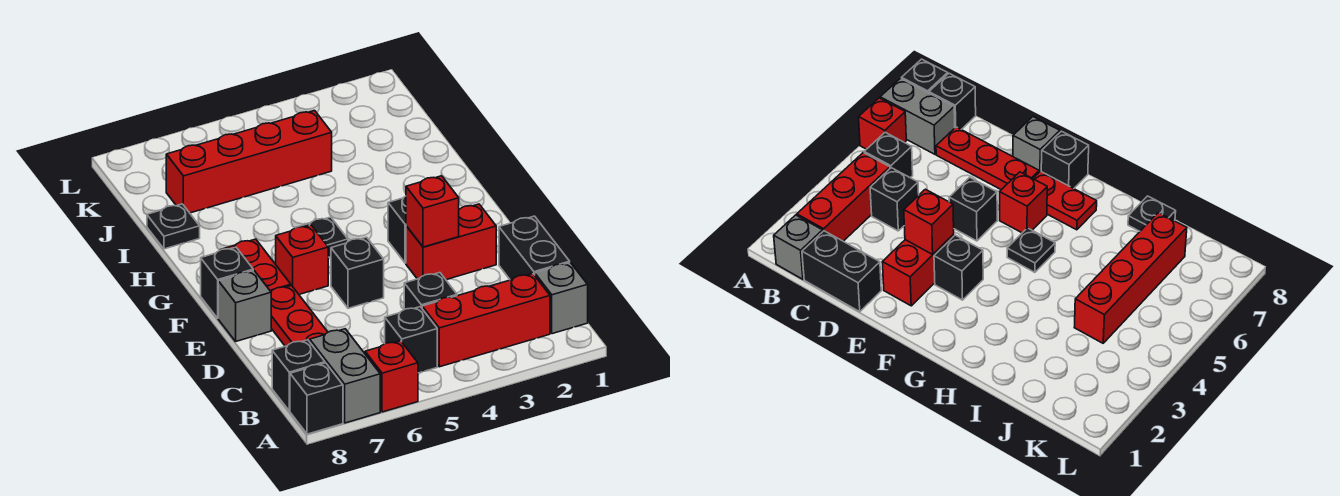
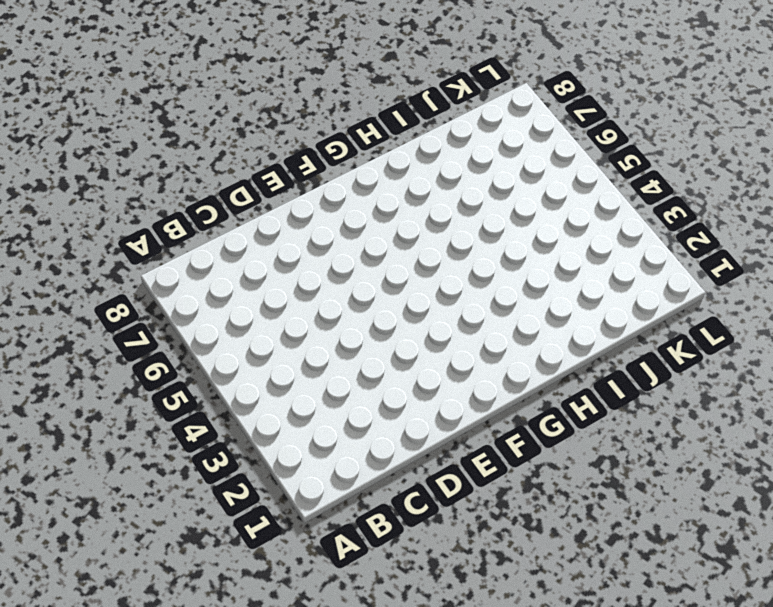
none -> red 1x1 brick [365,341,418,412]
none -> grey 1x2 brick [310,329,380,423]
none -> black 1x1 brick [290,363,343,434]

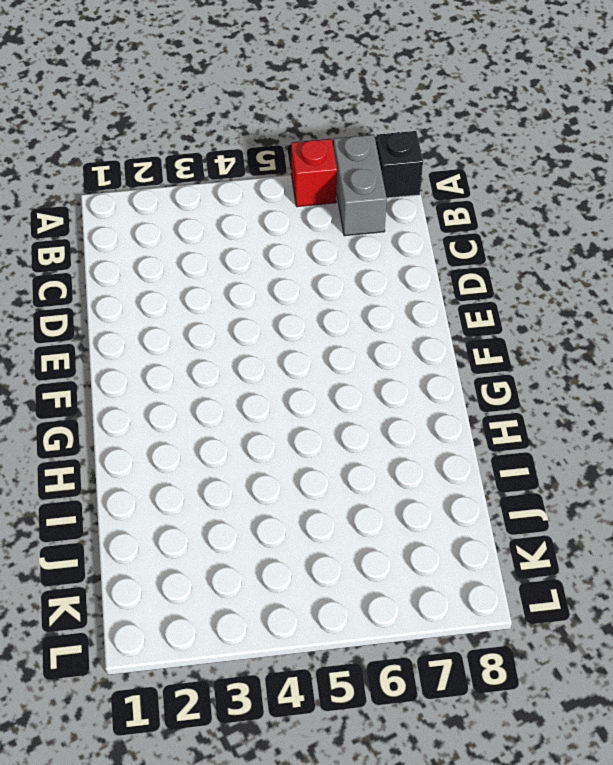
none -> grey 1x1 brick [535,262,588,334]
none -> red 1x3 brick [422,274,550,367]
none -> black 1x1 brick [385,307,437,373]

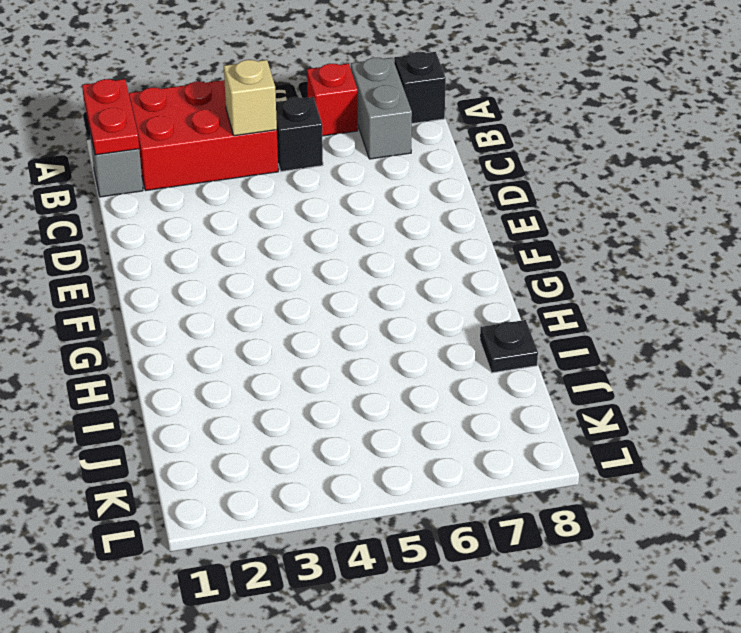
red 1x2 plate [82,79,139,155] -> red 1x2 plate moved to [224,239,291,291]
red 2x3 brick [129,80,278,191] -> red 1x3 brick [422,274,550,367]
tan 1x1 brick [224,60,277,136] -> none
none -> black 1x1 brick [272,340,325,411]
none -> black 1x2 brick [499,216,570,280]
none -> black 1x1 brick [404,273,457,309]

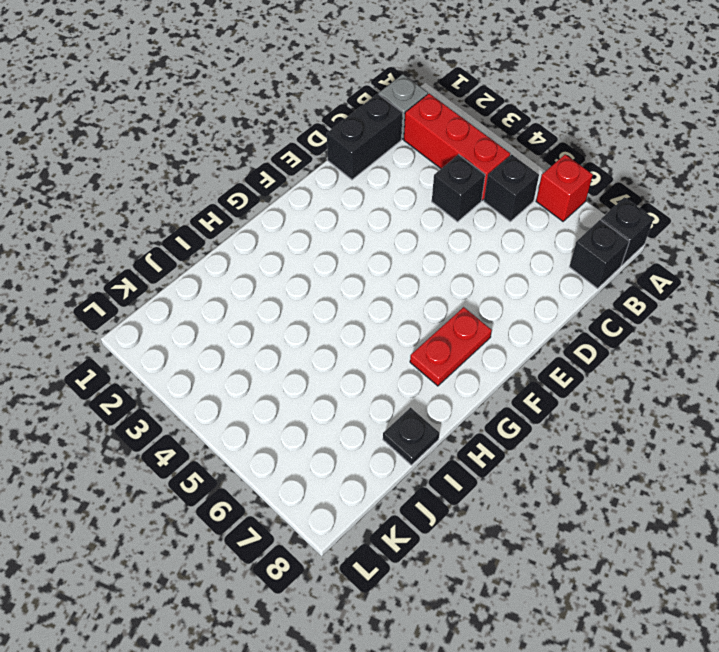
none -> grey 1x2 brick [310,329,380,423]
none -> red 1x3 plate [271,286,328,346]
none -> red 1x2 brick [406,204,496,280]

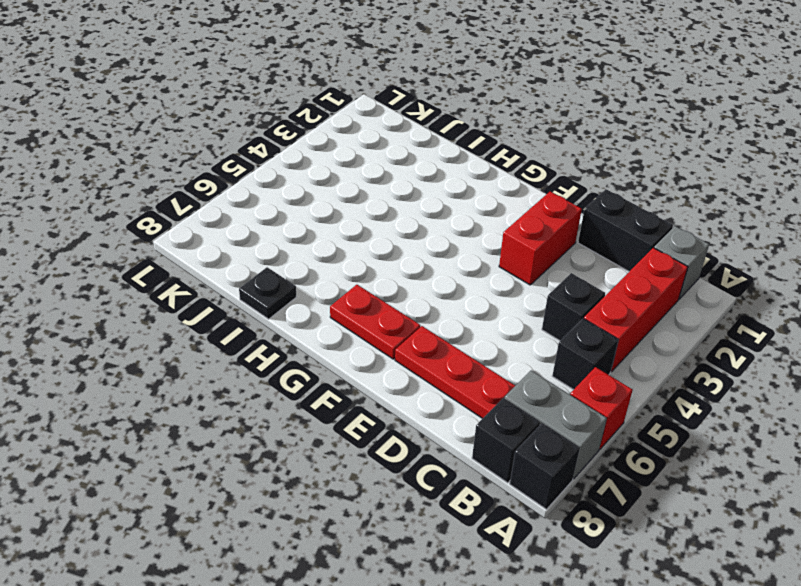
none -> black 1x1 brick [331,237,384,308]
none -> grey 1x1 brick [218,270,271,341]
none -> black 1x1 brick [388,196,406,263]

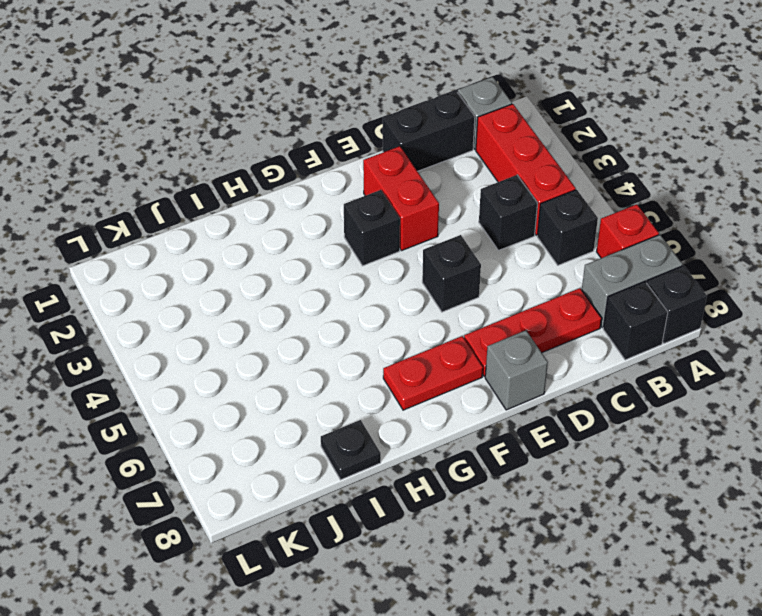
none -> red 1x1 brick [276,225,328,294]
none -> black 1x1 brick [201,247,253,318]
none -> black 1x1 plate [299,217,348,257]

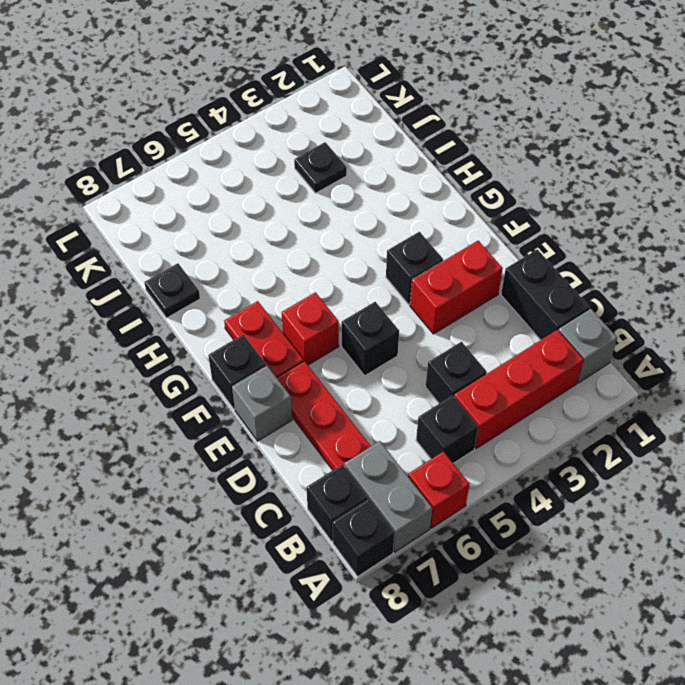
black 1x1 plate [294,142,347,193] -> black 1x1 plate moved to [299,217,348,257]
none -> red 1x4 brick [166,111,332,213]
none -> red 1x1 brick [406,176,459,247]

